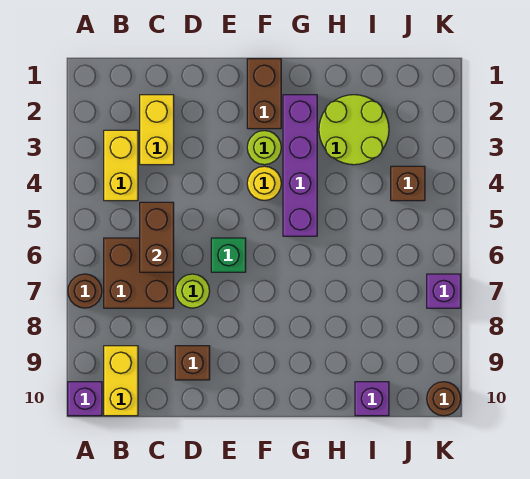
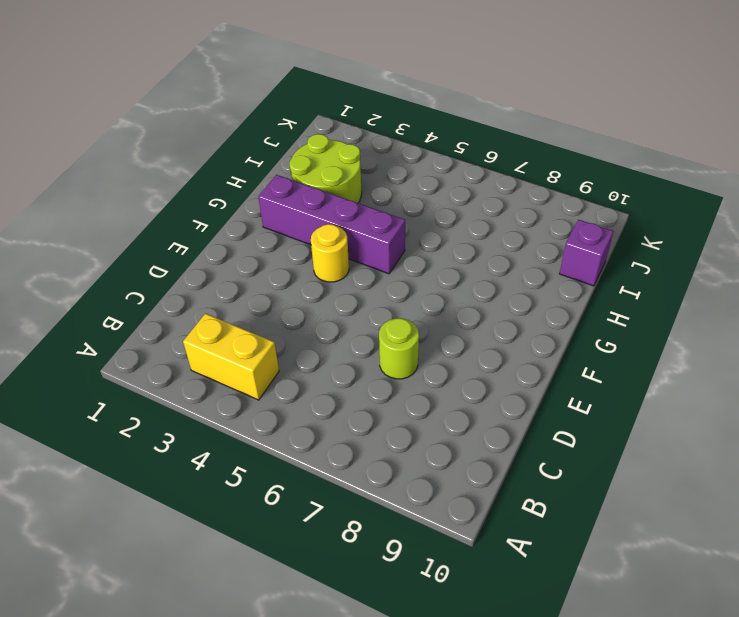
none -> brown 1x1 round brick [68,274,102,308]
none -> purple 1x1 brick [68,382,102,416]
none -> brown 2x2 brick [104,238,174,308]

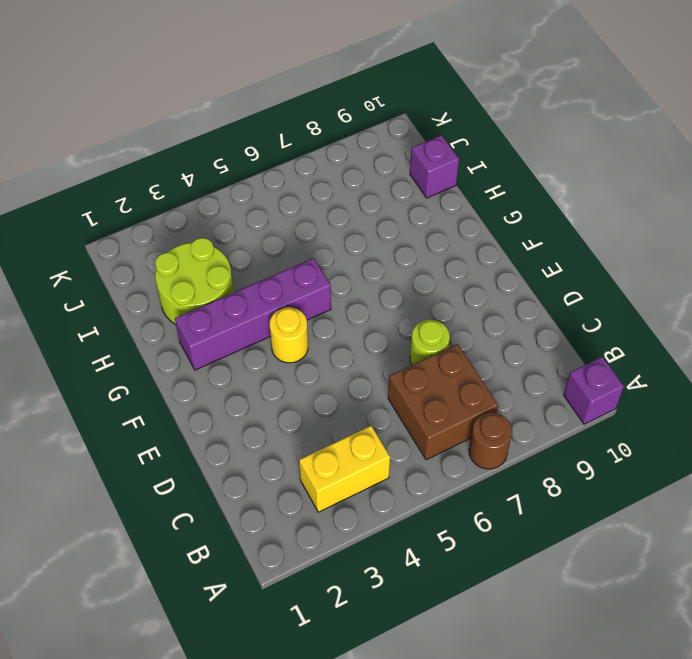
none -> yellow 1x2 brick [104,346,138,416]
none -> yellow 1x2 brick [140,95,174,165]
none -> brown 1x1 brick [175,346,210,380]

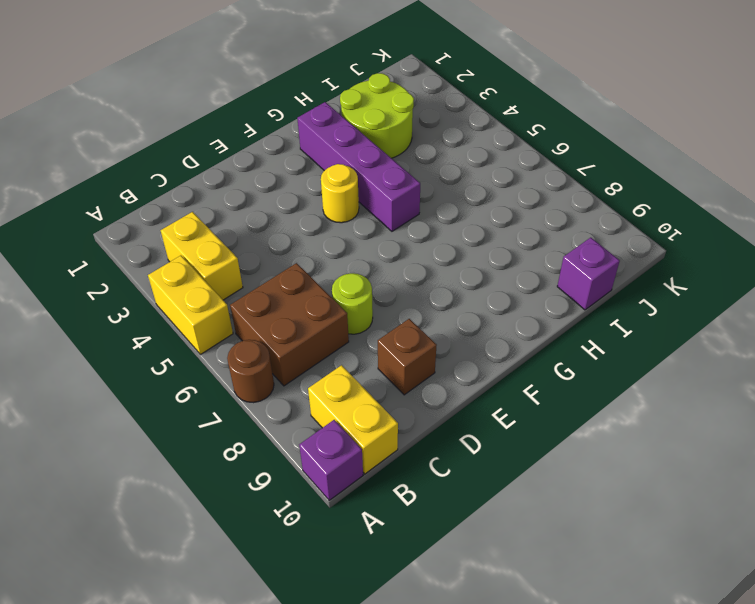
yellow 1x2 brick [148,256,233,354] -> yellow 1x2 brick moved to [140,95,174,165]
none -> green 1x1 brick [211,238,246,272]
none -> brown 1x2 brick [247,59,281,129]
none -> lime 1x1 round brick [247,131,281,165]

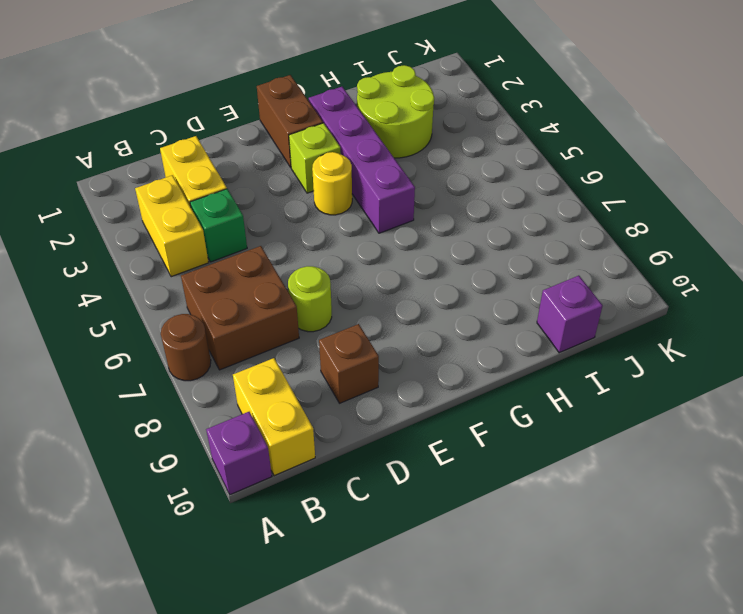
green 1x1 brick [190,189,247,262] -> green 1x1 brick moved to [211,238,246,272]
lime 1x1 brick [289,123,341,193] -> lime 1x1 round brick [247,131,281,165]
none -> brown 1x1 brick [391,166,425,201]
none -> purple 1x1 brick [427,274,461,308]
none -> brown 1x1 round brick [427,382,461,416]

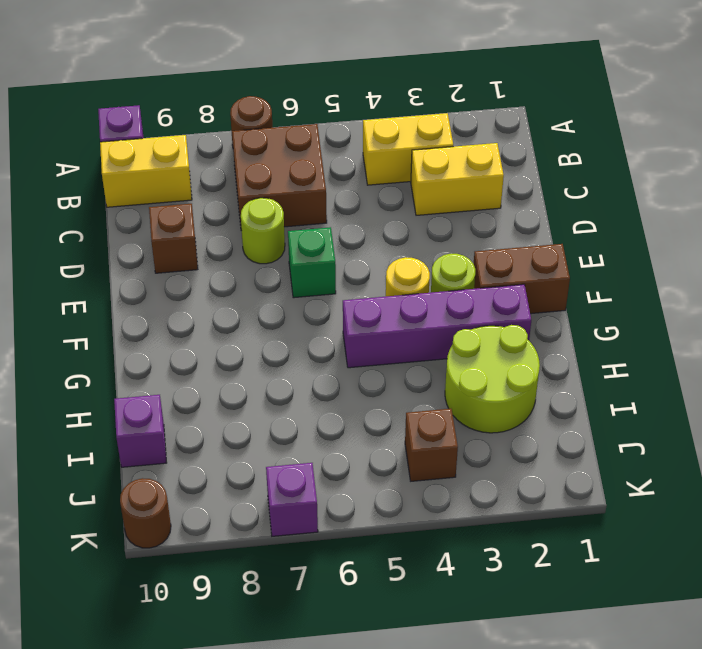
none -> brown 1x2 brick [140,202,174,272]

